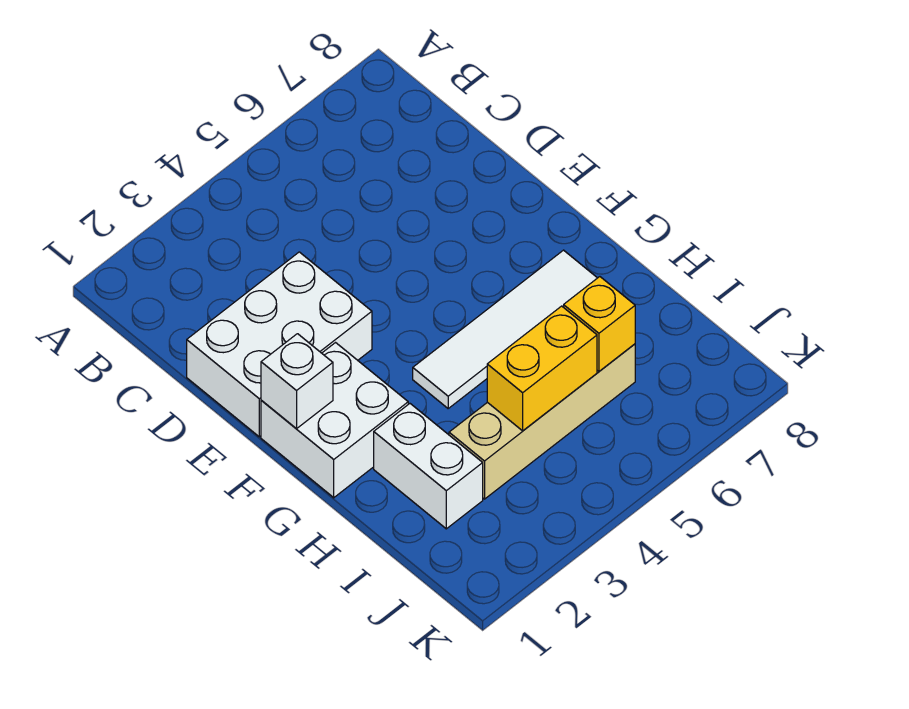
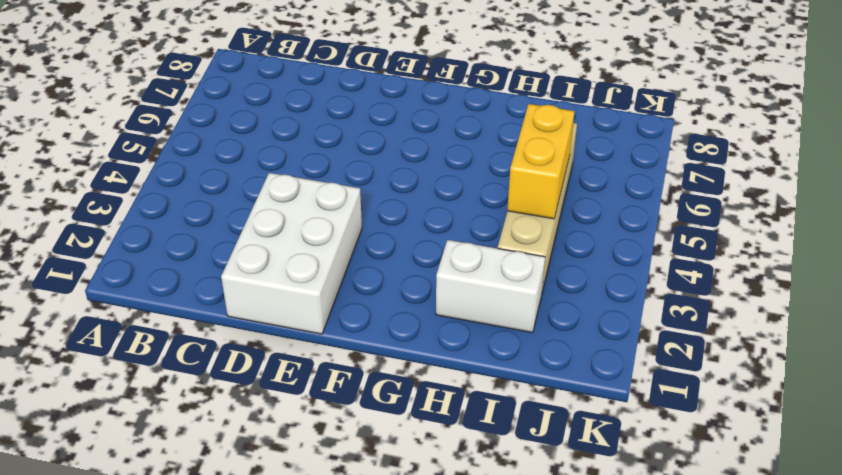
none -> white 2x2 brick [261,343,408,498]
none -> white 1x4 tile [413,250,597,408]

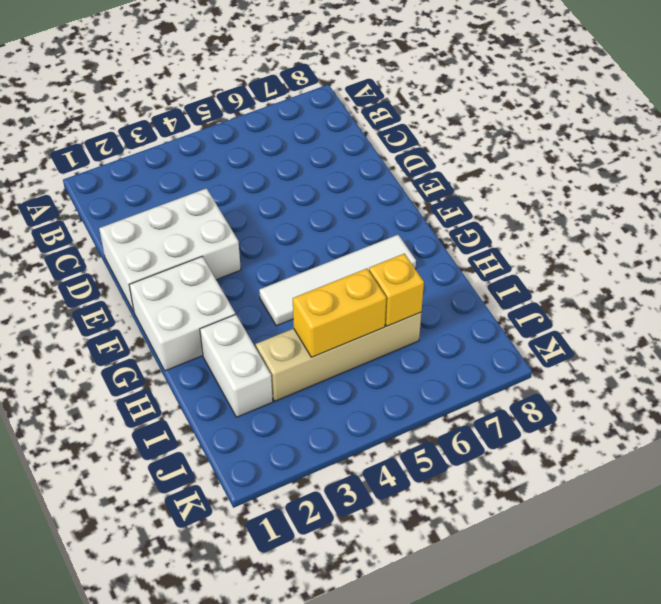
none -> white 1x1 brick [261,334,333,429]

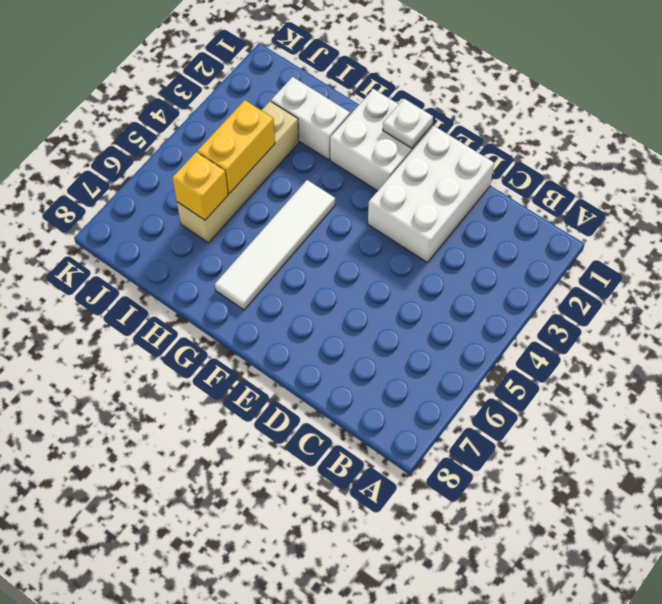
white 1x1 plate [383,99,433,148] -> white 1x1 brick [261,334,333,429]

